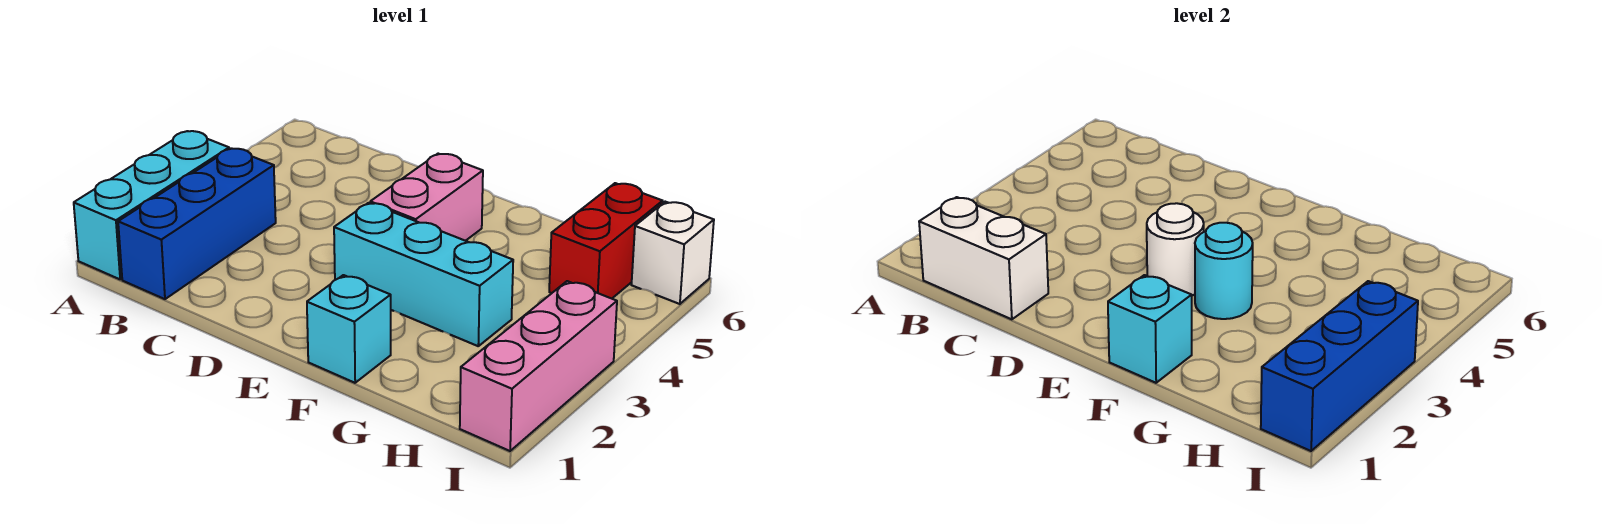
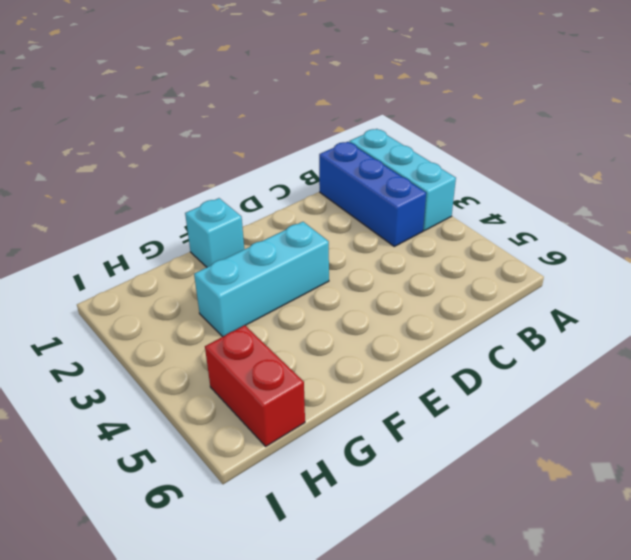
none -> pink 1x2 brick [370,154,483,241]
none -> pink 1x3 brick [460,281,617,451]
none -> white 1x1 brick [632,202,714,304]

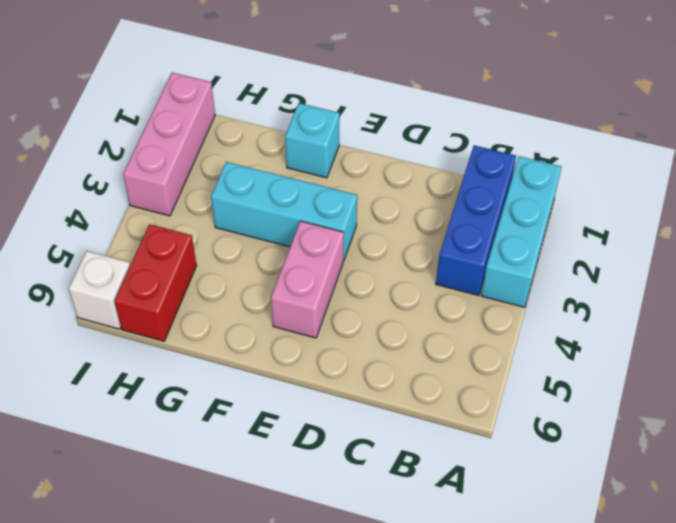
none -> white 1x2 brick [919,197,1048,319]
none -> white 1x1 round brick [1147,203,1204,296]
none -> cyan 1x1 brick [1108,275,1192,383]

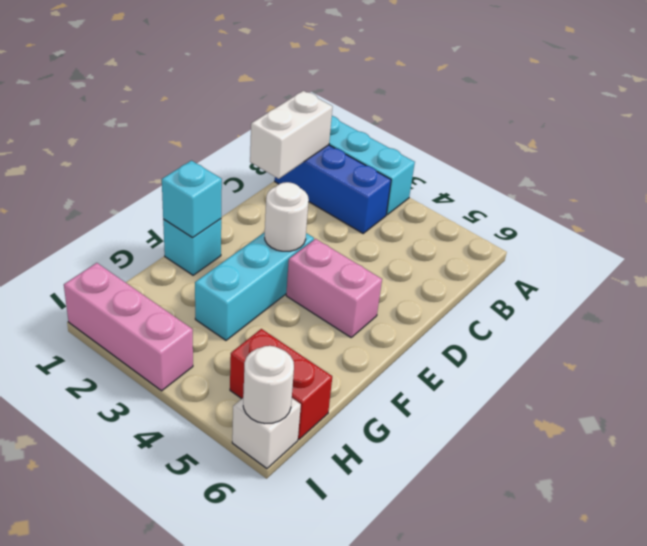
white 1x1 round brick [243,346,294,423] -> none
none -> cyan 1x1 round brick [1195,223,1253,319]
none -> blue 1x3 brick [1261,281,1418,451]

